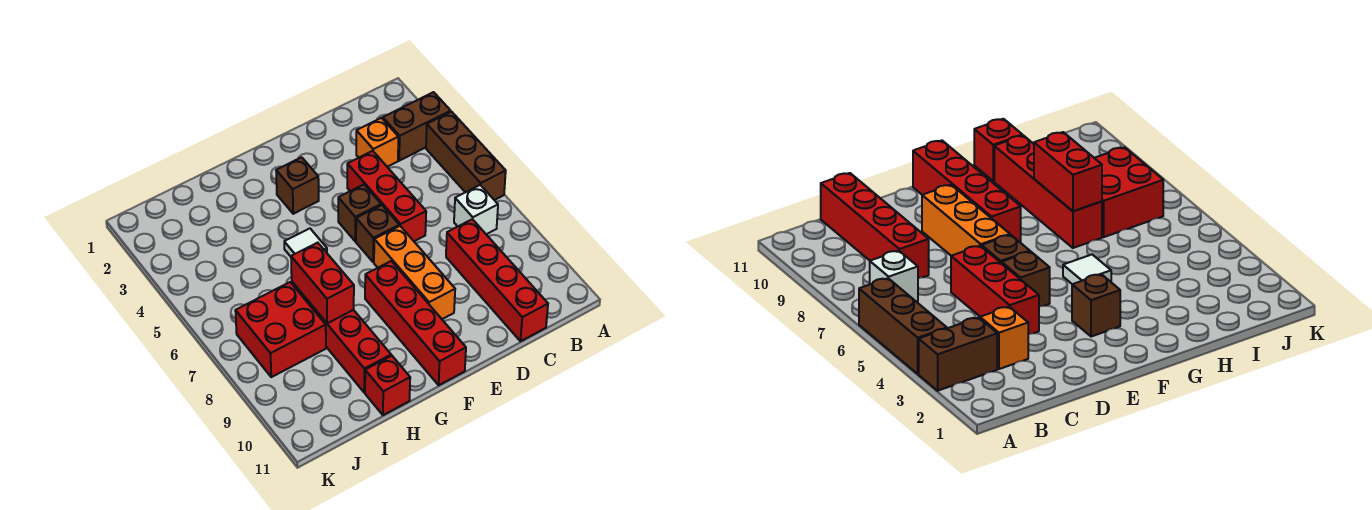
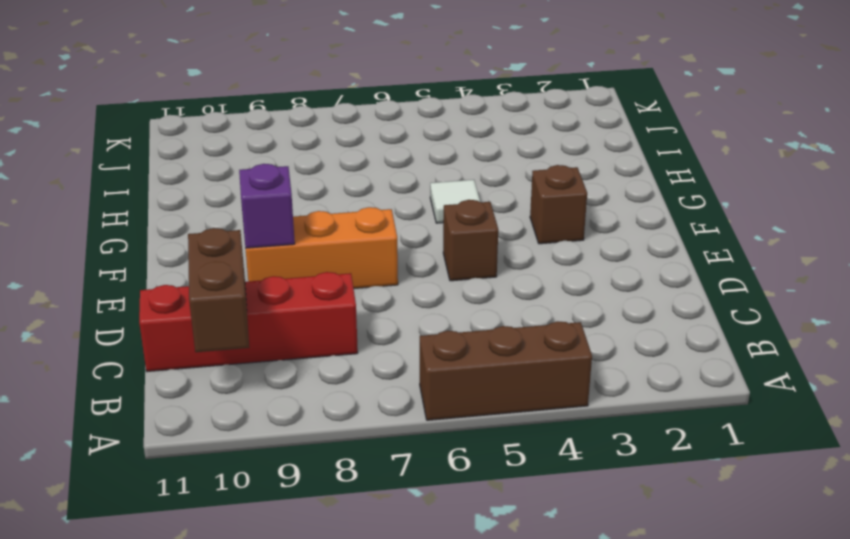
brown 1x2 brick [188,228,249,352] -> brown 1x2 brick moved to [383,92,451,161]
purple 1x1 brick [239,164,295,248] -> none
none -> white 1x1 brick [454,185,498,234]
none -> orange 1x1 brick [356,118,398,167]
none -> red 1x3 brick [347,151,426,241]

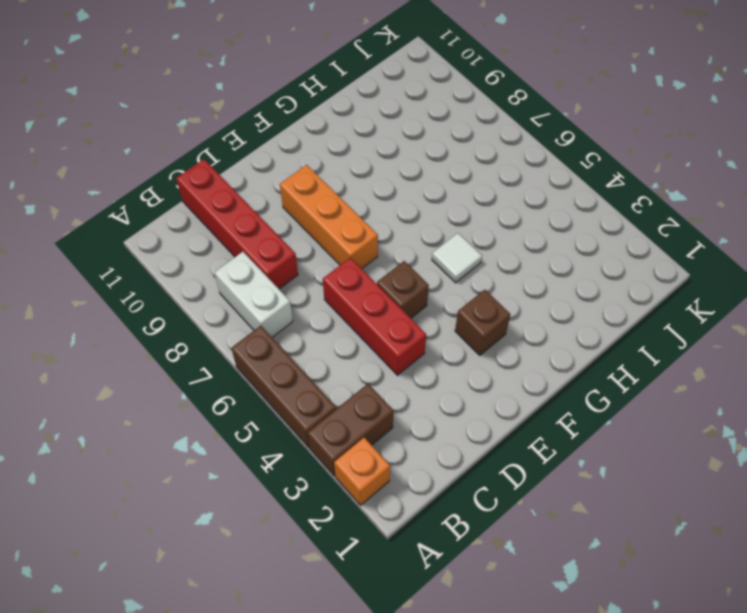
orange 1x1 brick [334,438,390,505] -> orange 1x1 brick moved to [356,118,398,167]
white 1x2 brick [214,252,293,337] -> white 1x1 brick [454,185,498,234]
none -> brown 1x1 brick [356,205,399,262]
none -> red 1x4 brick [365,261,466,385]
none -> red 1x4 brick [292,282,391,393]

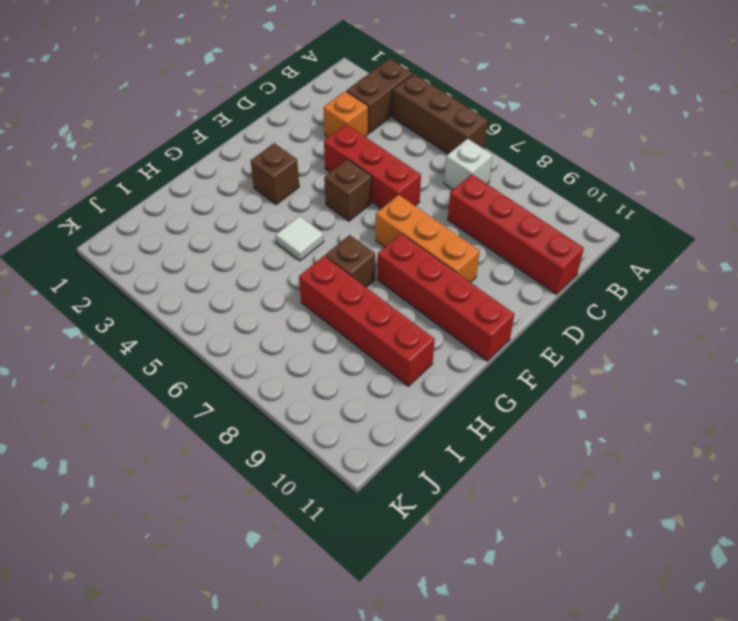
brown 1x1 brick [325,235,375,287] -> brown 1x1 brick moved to [356,205,399,262]
none -> red 1x1 brick [365,356,410,415]
none -> red 2x2 brick [235,282,326,377]
none -> red 1x2 brick [291,243,354,323]

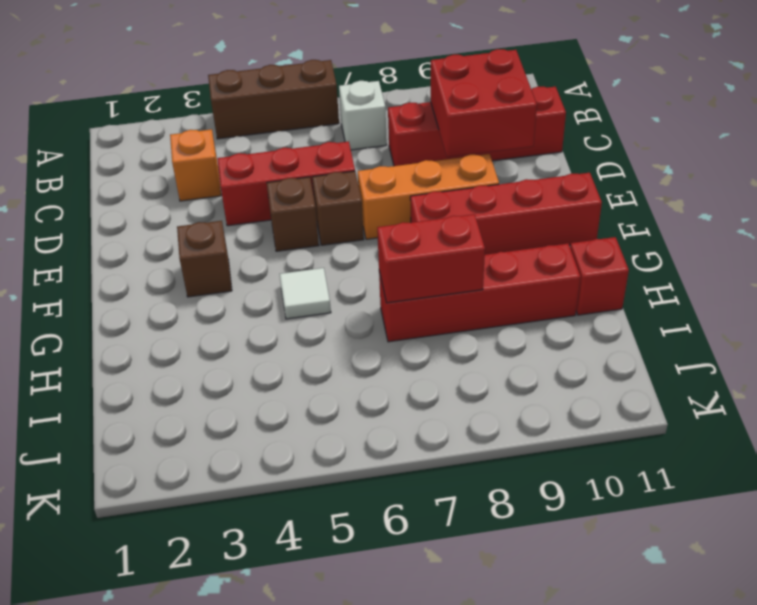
red 2x2 brick [431,49,537,157] -> red 2x2 brick moved to [235,282,326,377]
none -> brown 1x2 brick [383,92,451,161]

